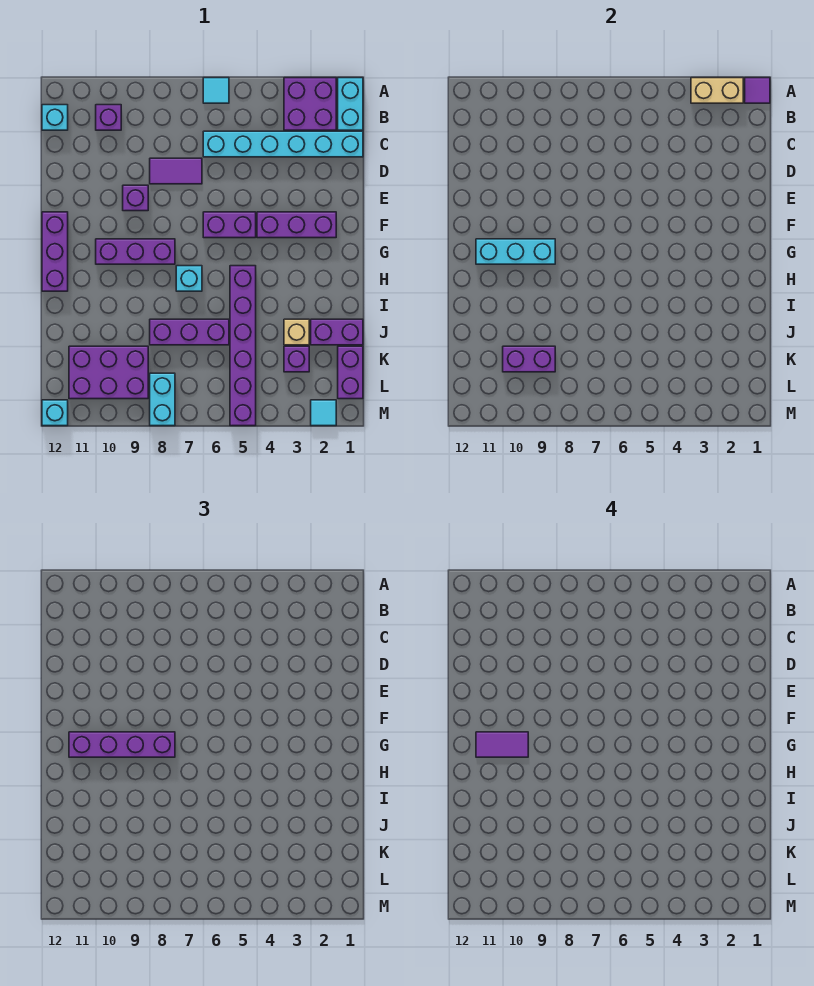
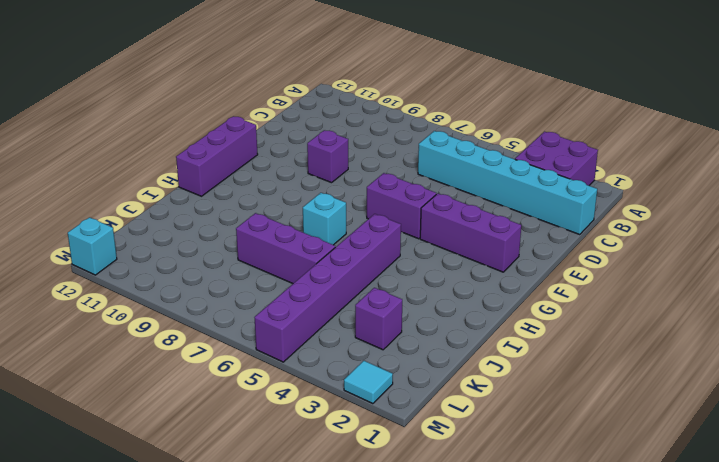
none -> cyan 1x2 brick [338,78,363,130]
none -> cyan 1x1 tile [203,78,229,103]
none -> purple 1x1 brick [96,105,121,130]

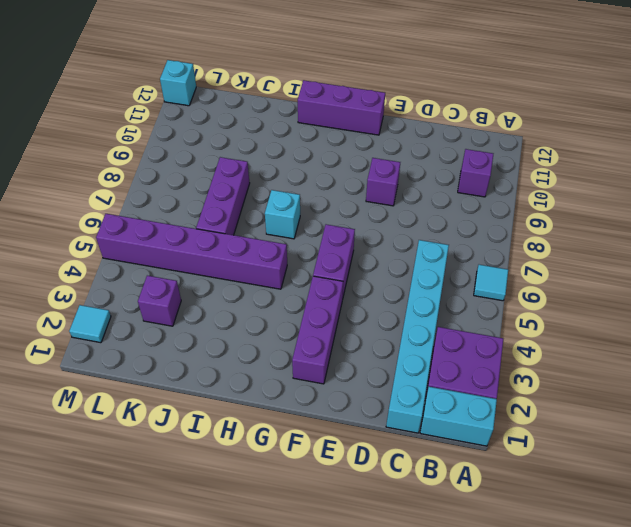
none -> cyan 1x1 brick [42,105,68,130]
none -> purple 1x2 tile [150,158,202,184]
none -> purple 1x3 brick [96,239,175,264]

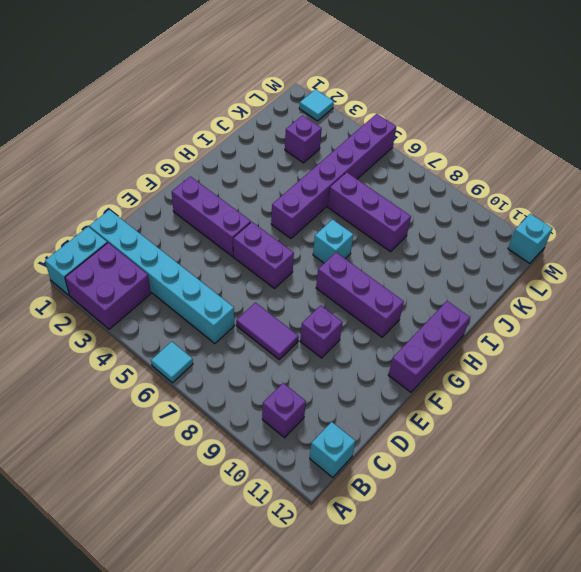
none -> purple 1x2 brick [311,319,363,345]
none -> tan 1x1 brick [284,319,309,345]
none -> purple 1x2 brick [338,346,363,399]

